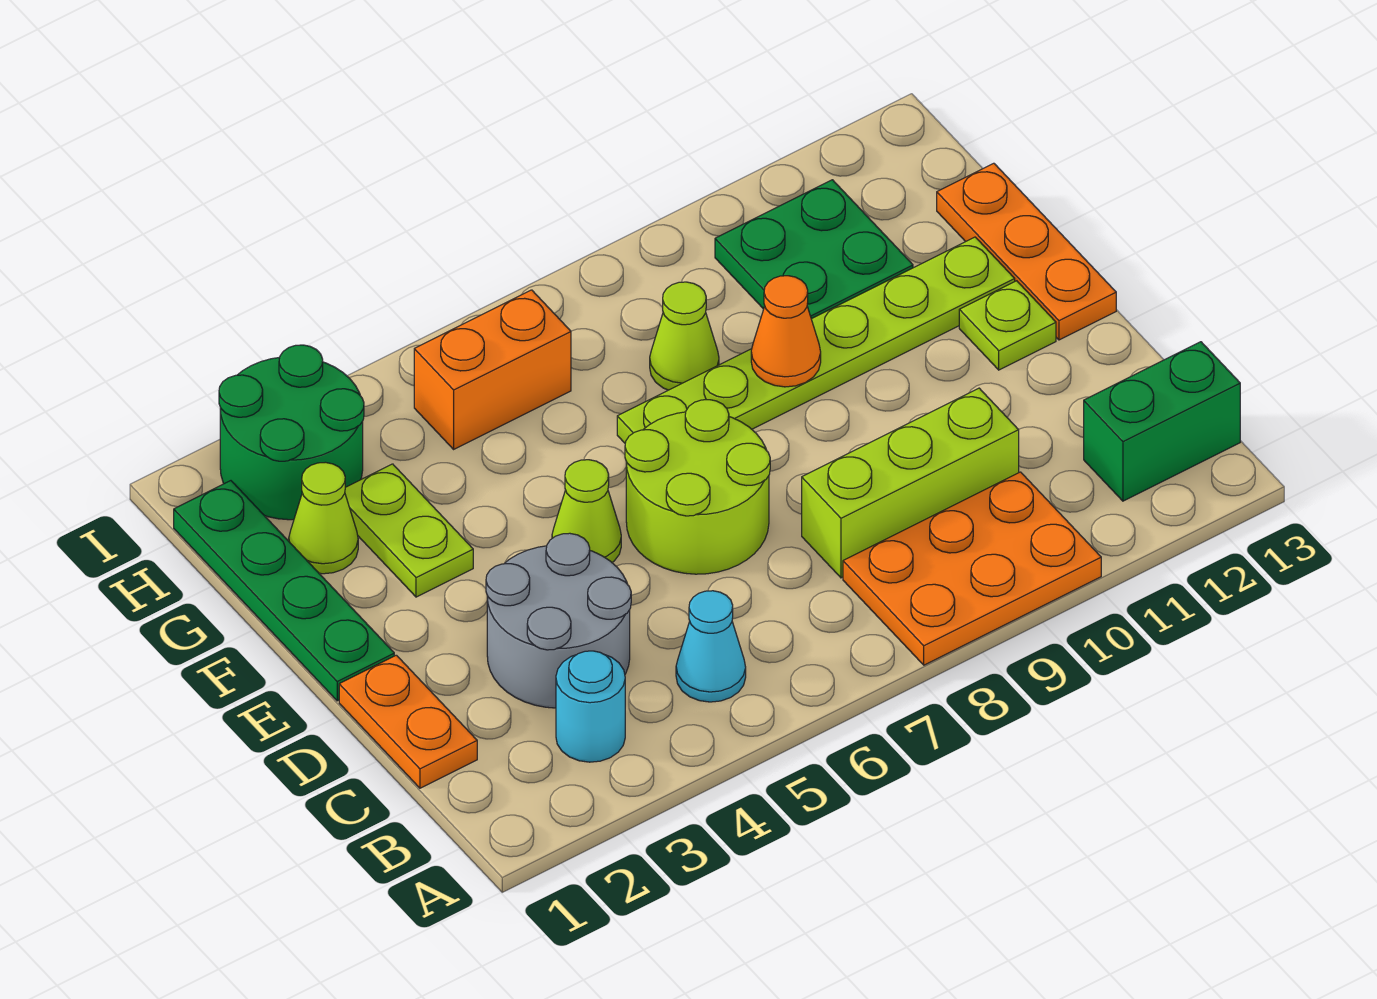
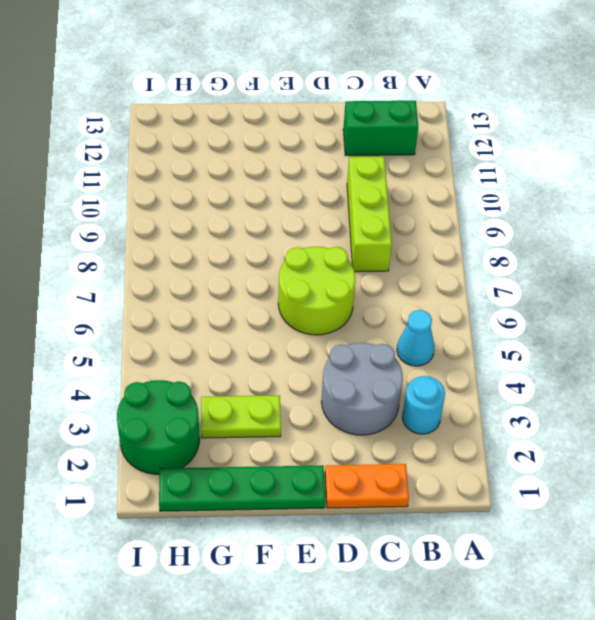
green 1x2 brick [343,100,418,156] -> green 1x2 brick turned to [1084,342,1240,501]
none -> orange 2x3 plate [843,472,1101,665]
none -> lime 1x1 cone [552,460,621,562]
none -> lime 1x1 plate [959,281,1056,370]

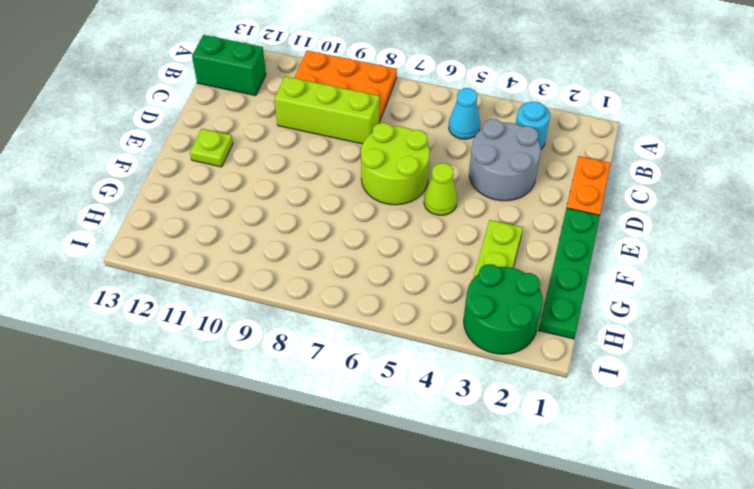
none -> orange 1x3 plate [937,163,1116,340]
none -> lime 1x6 plate [617,237,1015,443]
none -> lime 1x1 cone [289,462,358,574]

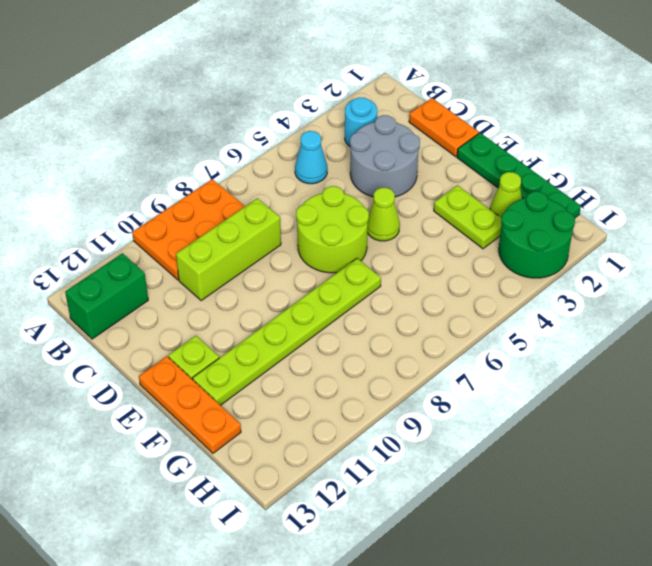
none -> lime 1x1 cone [650,282,719,390]
none -> green 2x2 plate [715,180,913,319]
none -> orange 1x2 brick [414,290,571,449]

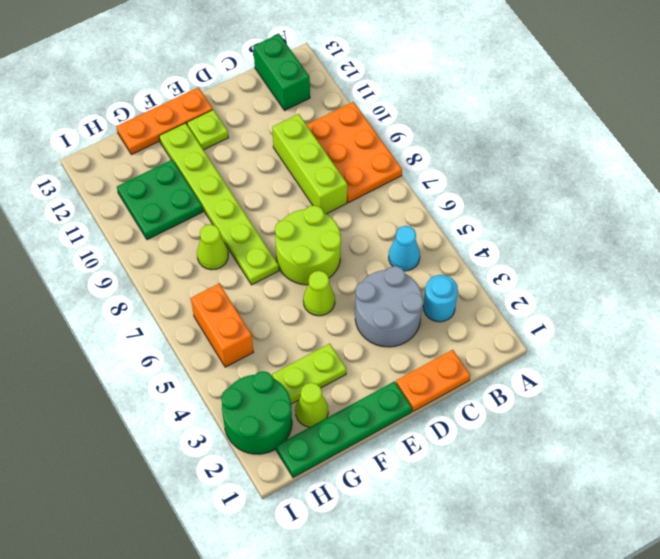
none -> orange 1x1 cone [751,276,821,387]

